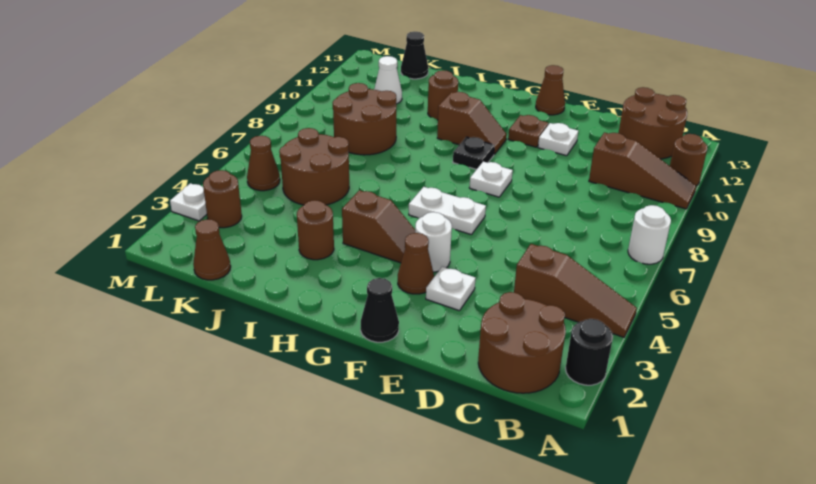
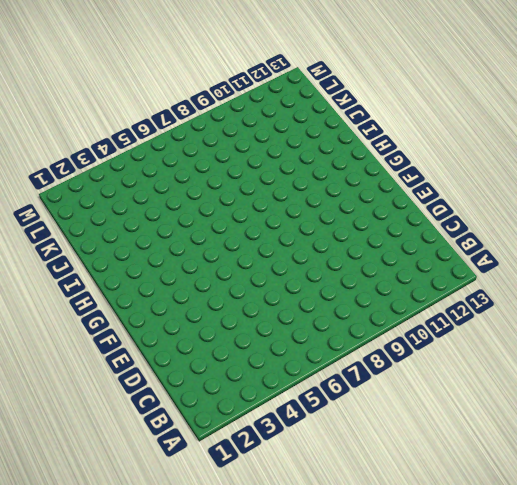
none -> black 1x1 round brick [566,319,613,385]
none -> brown 1x3 slope [514,244,637,337]
none -> white 1x1 round brick [628,205,671,264]

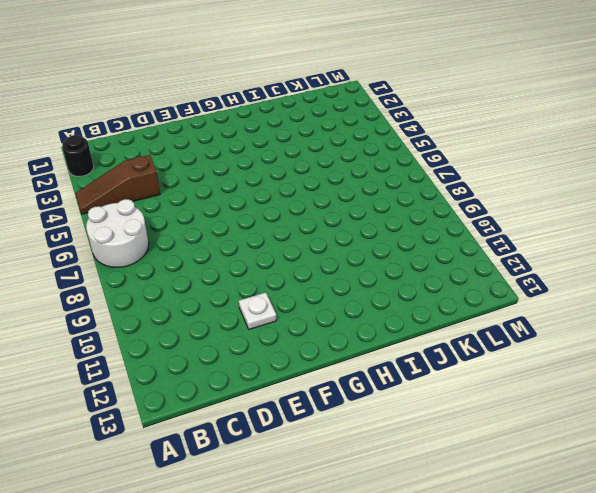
white 2x2 round brick [86,199,149,267] -> white 1x1 round brick [628,205,671,264]
none -> brown 1x3 slope [589,132,696,209]
none -> brown 1x1 round brick [670,134,708,186]
none -> brown 2x2 round brick [478,292,566,393]

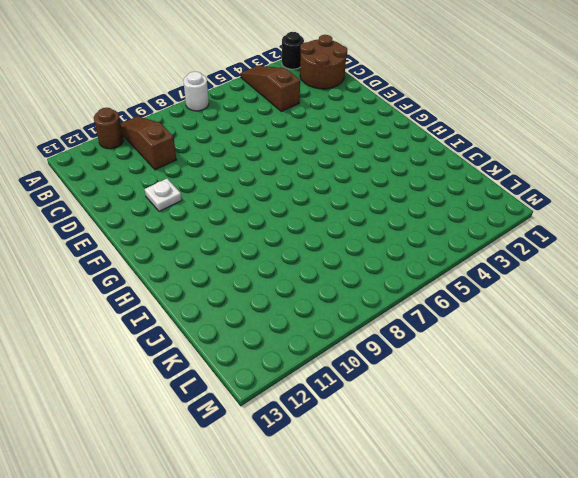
none -> brown 2x2 round brick [619,87,687,159]
none -> white 1x1 plate [426,267,476,311]
none -> black 1x1 cone [361,278,399,342]

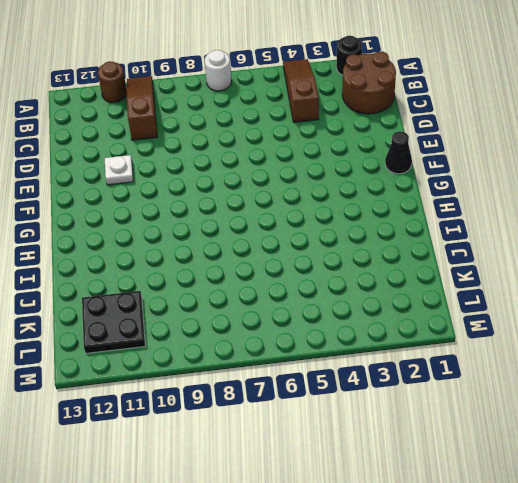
black 2x2 plate [82,291,145,353] -> white 1x1 cone [374,56,402,104]
none -> brown 2x2 round brick [619,87,687,159]
none -> white 1x1 plate [426,267,476,311]
none -> brown 1x1 cone [398,233,434,294]

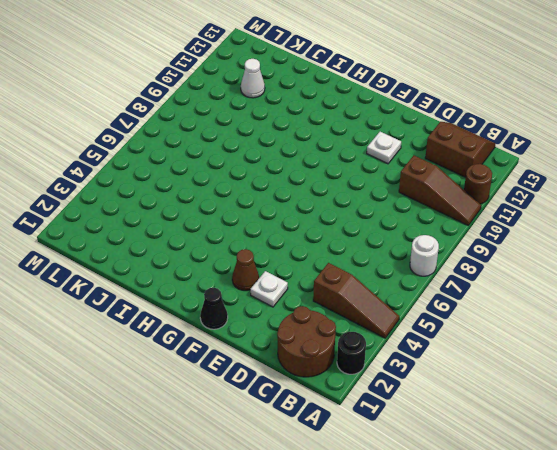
brown 2x2 slope [425,122,495,177] -> brown 2x2 round brick [619,87,687,159]
none -> white 1x1 round brick [415,212,452,272]
none -> white 1x2 plate [409,187,486,235]
none -> white 1x1 plate [469,162,513,197]

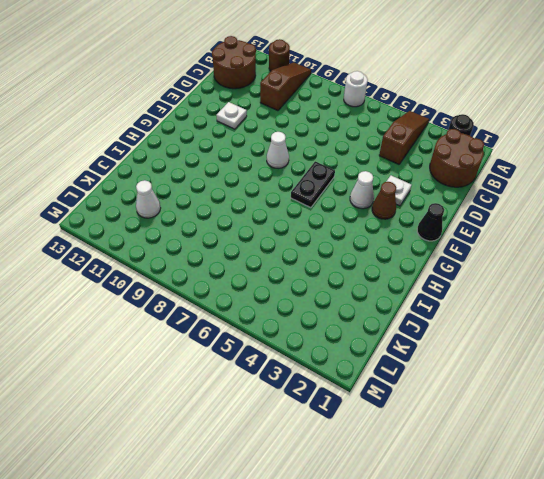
white 1x1 cone [350,171,374,209] -> white 1x1 round brick [415,212,452,272]
black 1x2 plate [291,161,335,208] -> white 1x2 plate [409,187,486,235]
white 1x1 cone [267,132,289,168] -> white 1x1 plate [469,162,513,197]
none -> brown 1x1 plate [508,115,548,147]
none -> brown 1x1 cone [536,65,565,115]
none -> brown 1x2 slope [342,190,415,263]

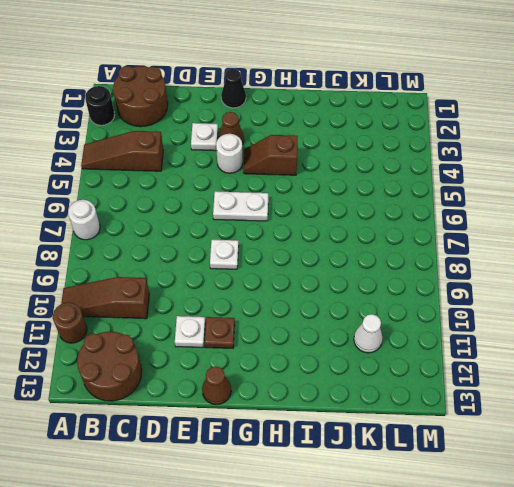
none -> black 1x1 plate [453,137,495,170]
none -> brown 1x2 slope [437,92,507,154]
none -> brown 1x1 round brick [297,200,334,260]

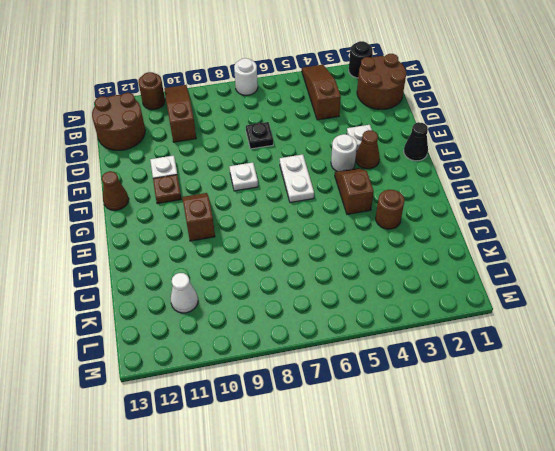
black 1x1 plate [246,122,273,149] -> black 1x1 plate moved to [453,137,495,170]
none -> brown 1x1 round brick [428,70,458,120]
none -> brown 2x2 round brick [279,128,349,205]
none -> brown 2x2 round brick [333,83,396,155]

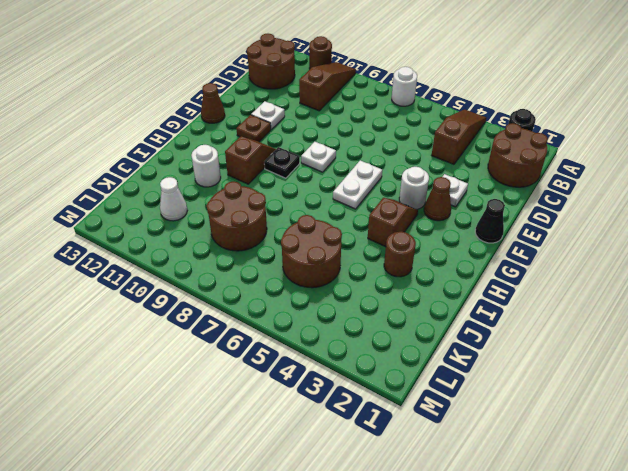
white 1x1 round brick [191,145,221,187] -> brown 1x1 round brick [428,70,458,120]
none -> brown 1x1 cone [193,219,231,280]
none -> black 1x1 cone [401,32,428,79]
none -> brown 1x1 round brick [203,170,242,228]

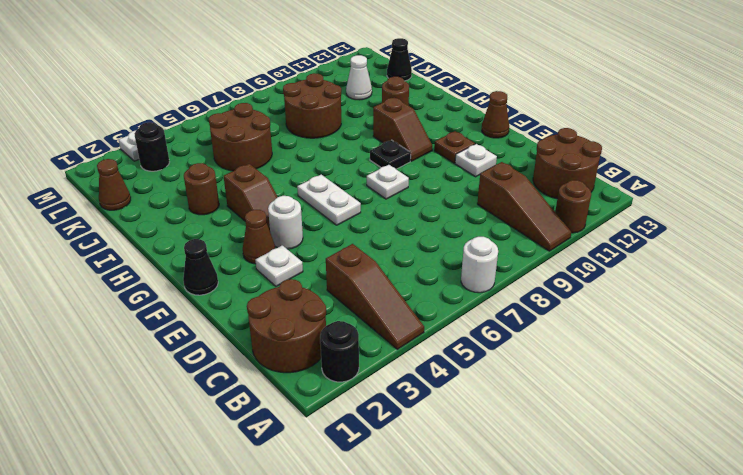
black 1x1 round brick [134,122,169,171] -> brown 1x1 round brick [203,170,242,228]
none -> brown 1x1 cone [247,136,280,191]

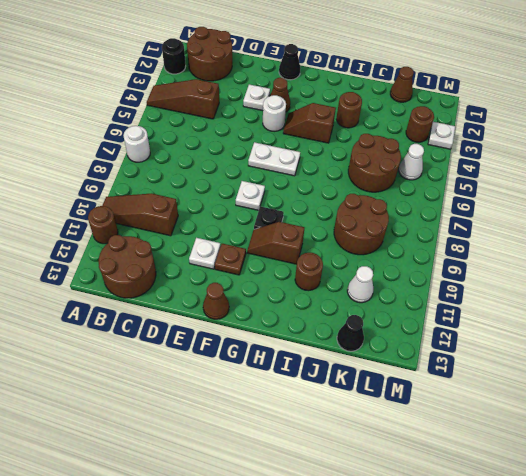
white 1x1 cone [399,144,424,180] -> brown 1x1 cone [247,136,280,191]

